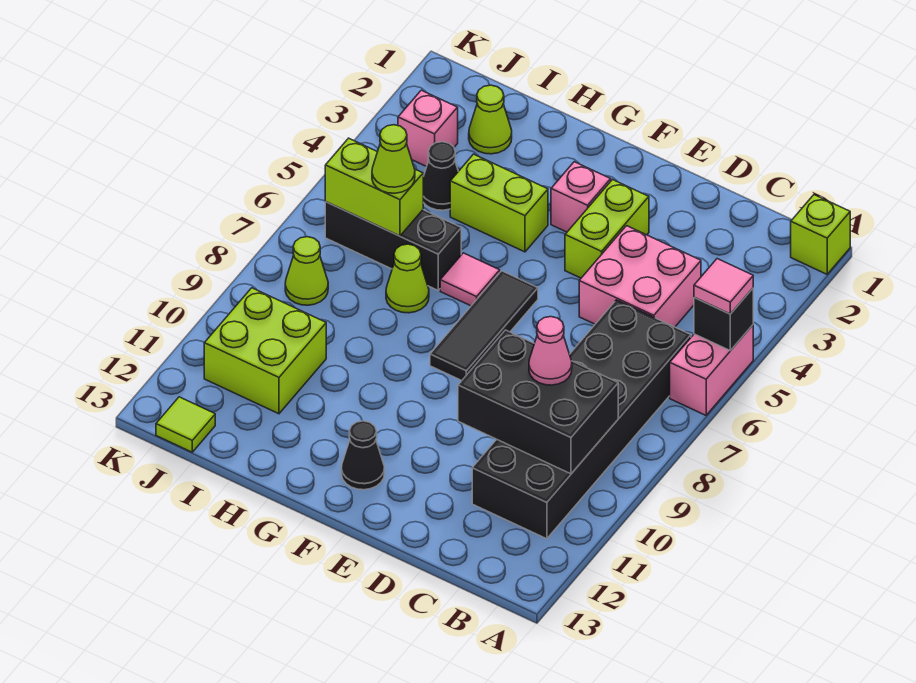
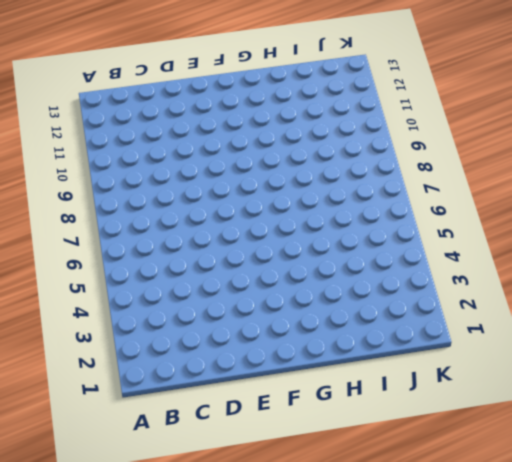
none -> lime 1x1 brick [791,195,850,274]
none -> pink 1x2 brick [670,325,753,415]
none -> black 2x6 brick [472,300,691,539]

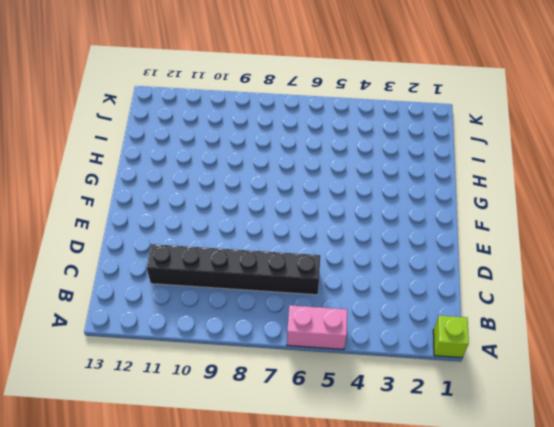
black 1x6 brick [146,244,320,295] -> black 2x6 brick [472,300,691,539]
none -> pink 2x2 brick [579,226,701,327]
none -> lime 1x2 brick [565,180,649,278]
none -> pink 1x1 brick [551,162,611,232]

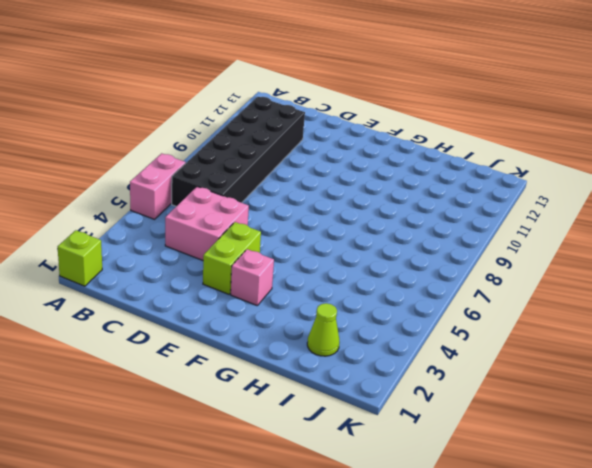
none -> black 1x3 tile [430,271,538,381]
none -> black 1x1 cone [341,421,384,490]
none -> lime 1x2 brick [450,154,548,252]

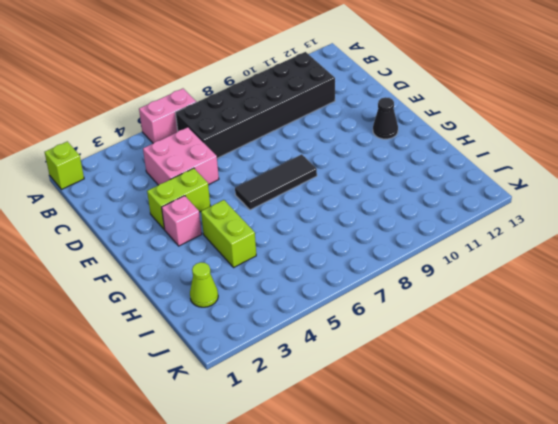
none -> pink 1x1 tile [440,253,500,306]
none -> black 1x3 brick [325,202,461,290]
none -> lime 1x1 cone [386,244,429,313]

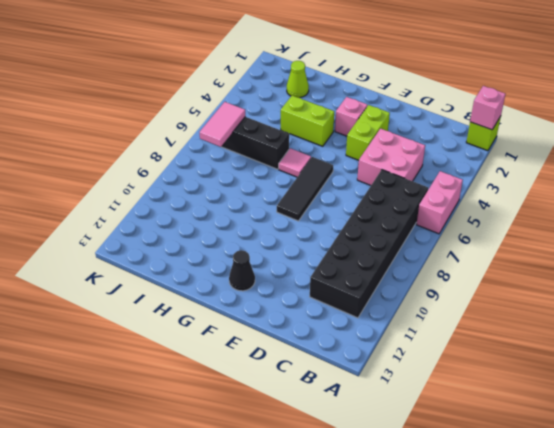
pink 1x1 brick [470,86,505,130] -> pink 1x1 brick moved to [398,90,458,167]
pink 1x2 tile [200,102,245,147] -> lime 1x2 brick [325,138,423,236]
none -> lime 1x1 cone [386,244,429,313]
none -> black 1x1 cone [423,142,458,210]
none -> lime 2x2 brick [204,288,326,414]

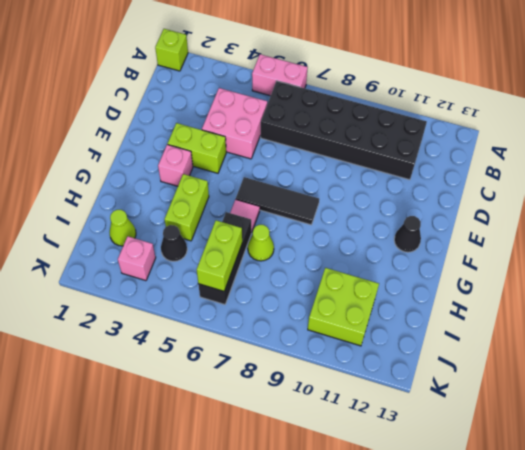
none -> lime 1x1 cone [285,237,328,305]
none -> lime 1x1 tile [156,397,215,452]
none -> black 1x1 brick [694,288,753,351]

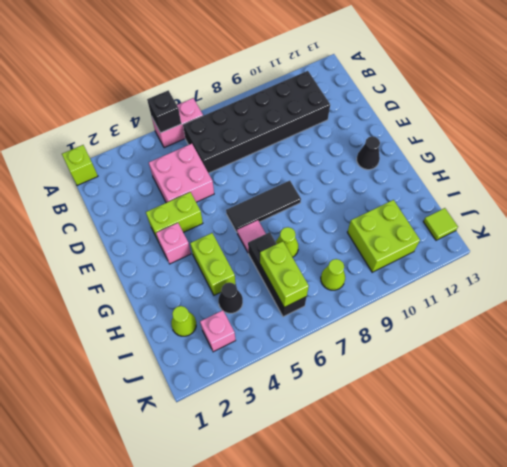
none -> black 2x3 brick [458,330,618,474]
none -> pink 1x1 tile [694,259,753,314]
none -> pink 1x1 cone [529,317,572,385]

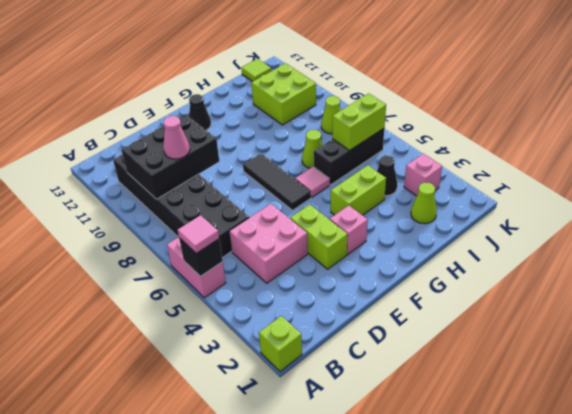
none -> lime 1x1 cone [372,125,415,193]

